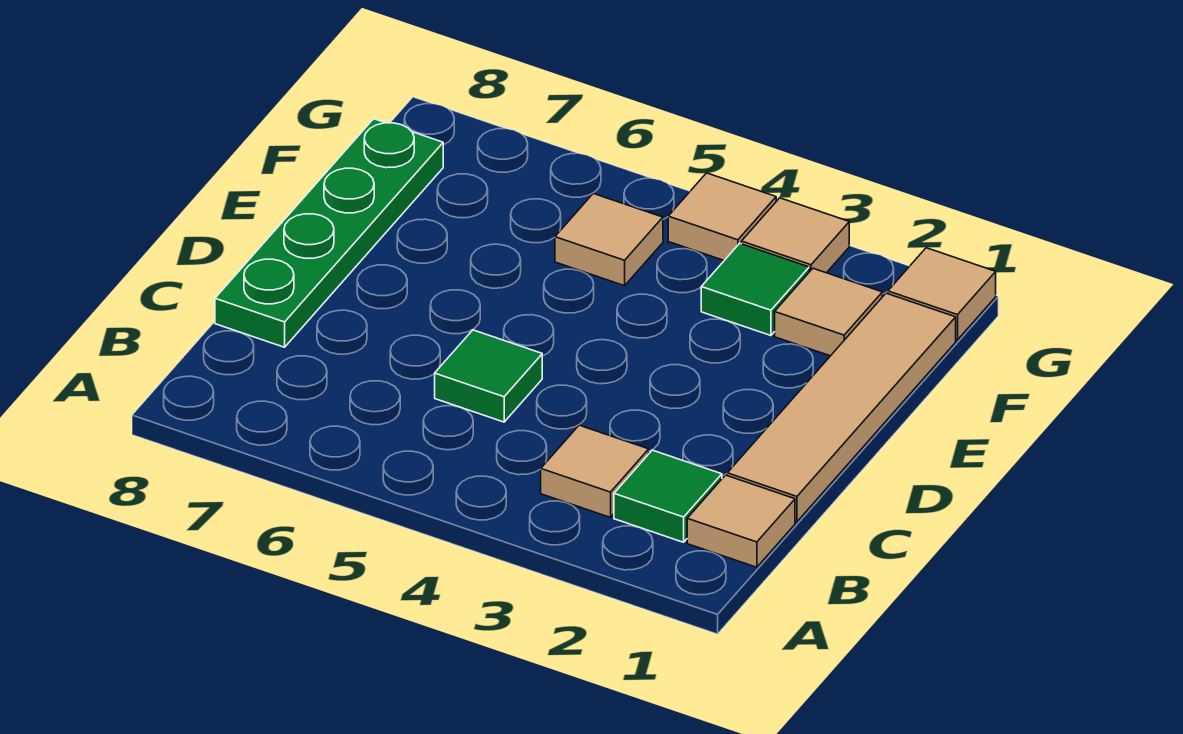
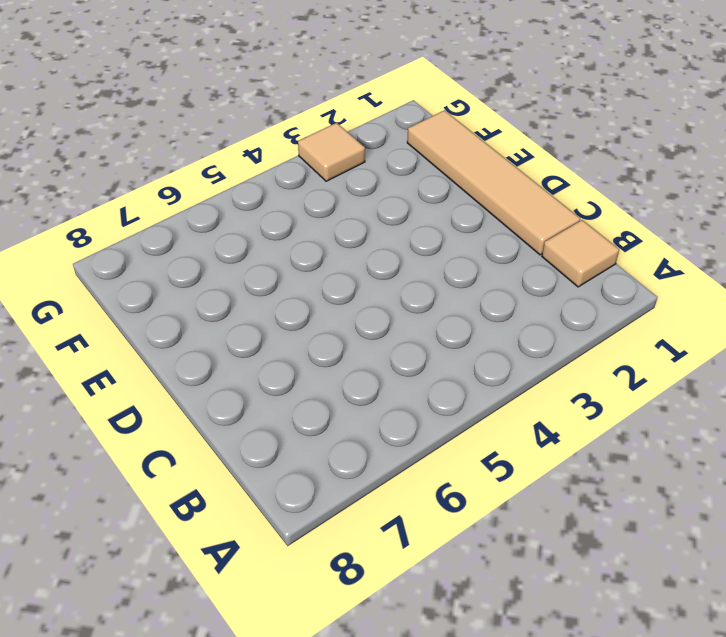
none -> green 1x1 tile [614,450,722,542]
none -> tan 1x1 tile [541,425,649,517]
none -> green 1x1 tile [435,330,542,422]

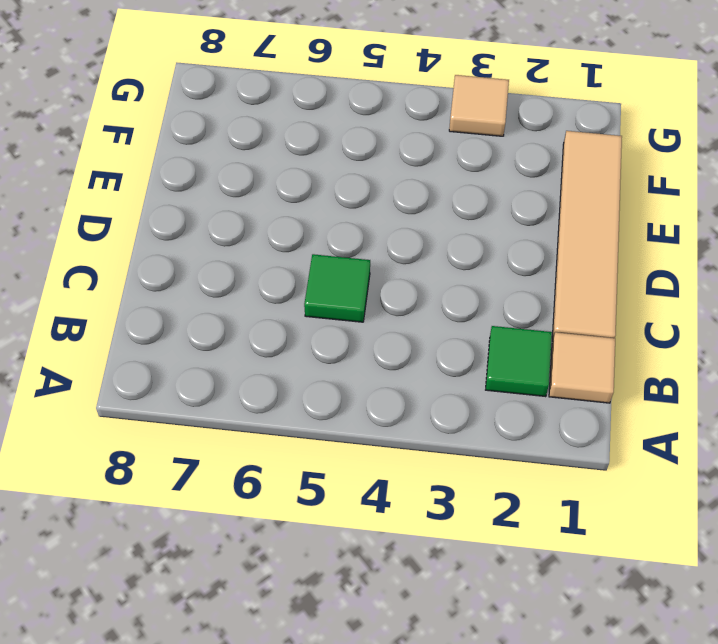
none -> tan 1x1 tile [541,425,649,517]
none -> green 1x4 plate [215,119,443,347]
none -> tan 1x1 tile [775,268,882,356]

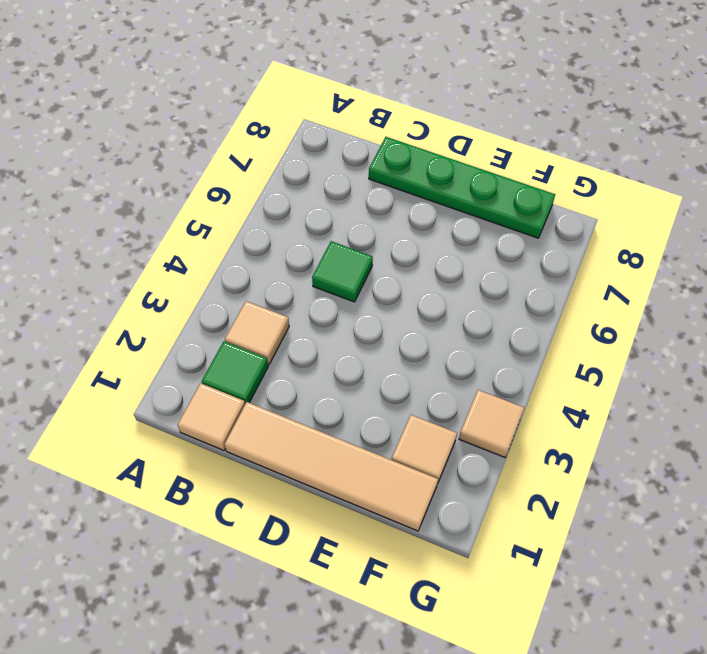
none -> green 1x1 tile [701,243,809,336]
none -> tan 1x1 tile [555,194,663,286]
none -> tan 1x1 tile [888,248,996,340]

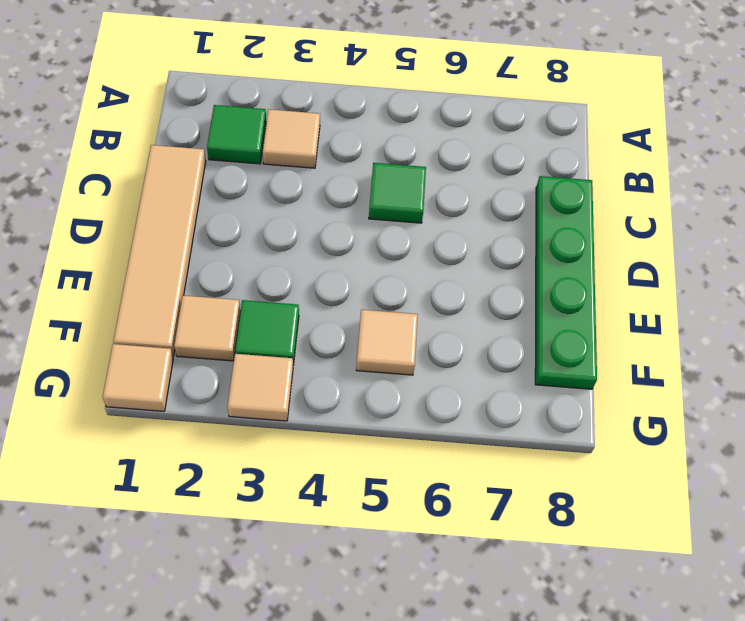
none -> tan 1x1 tile [687,475,795,567]
none -> tan 1x1 tile [668,173,776,260]

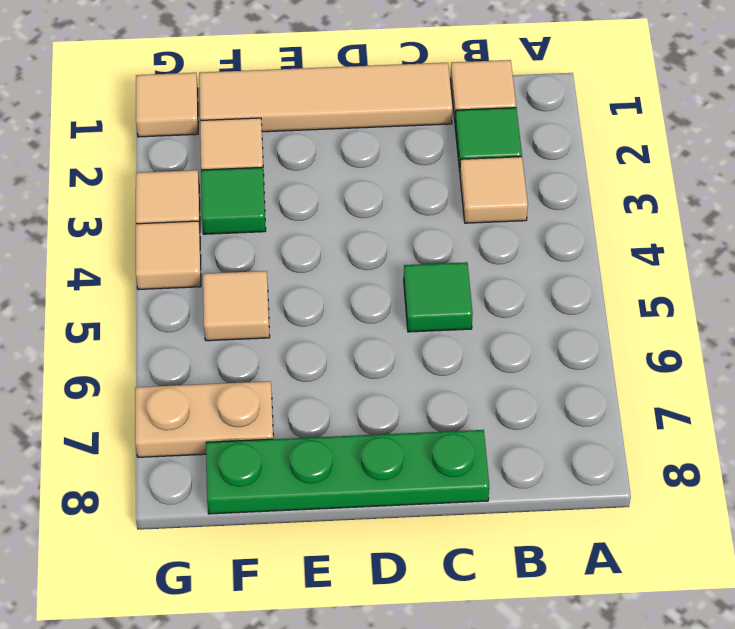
tan 1x2 plate [135,381,273,457] -> none

